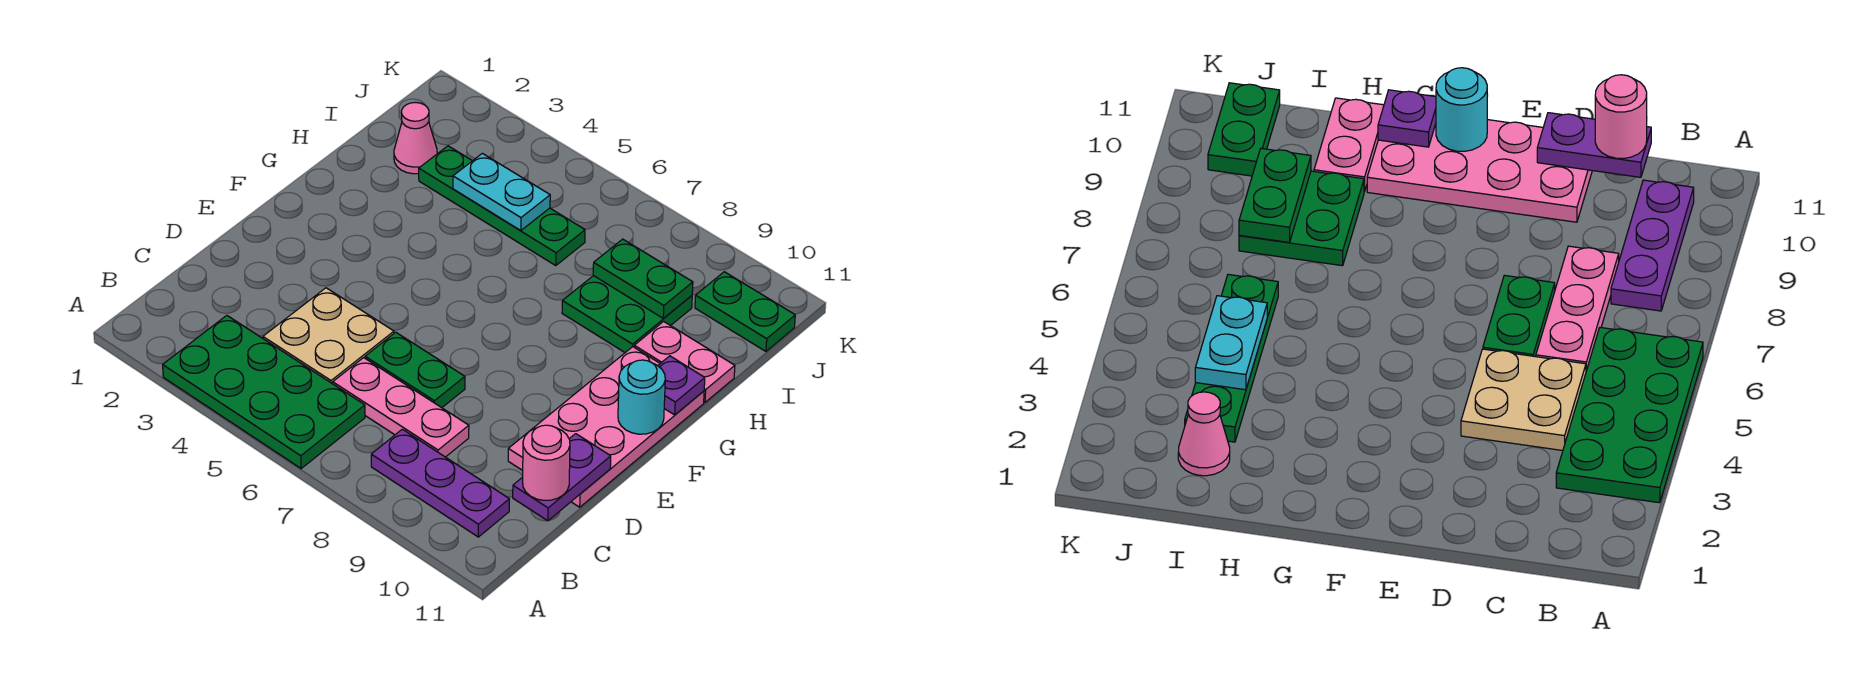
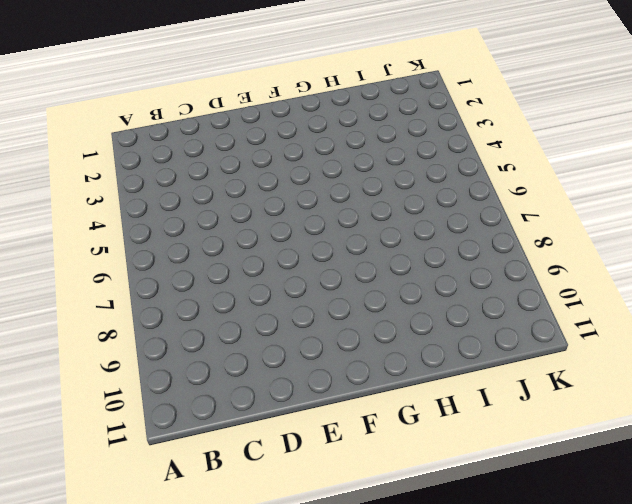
none -> green 2x4 plate [163,316,365,468]
none -> purple 1x3 plate [371,429,509,537]
none -> tan 2x2 plate [263,288,394,384]

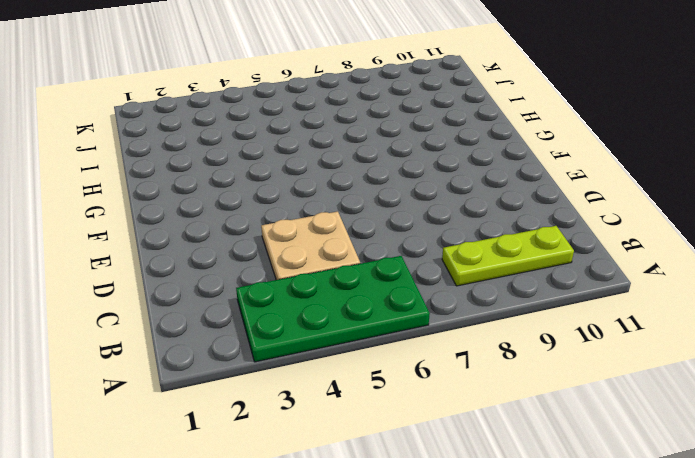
lime 1x3 plate [442,226,574,286] -> purple 1x3 plate [371,429,509,537]
none -> pink 1x3 plate [333,358,469,457]
none -> green 1x2 plate [365,332,465,408]
none -> pink 2x4 plate [508,347,704,507]

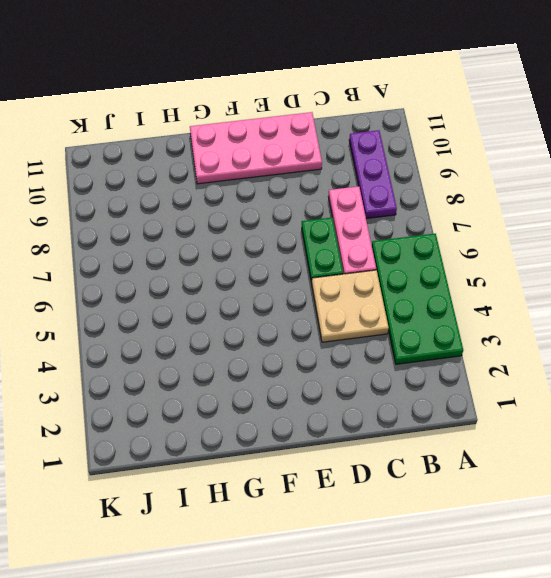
none -> green 2x2 plate [562,276,692,353]
none -> pink 1x2 plate [634,321,735,402]
none -> pink 1x1 cone [394,102,437,174]

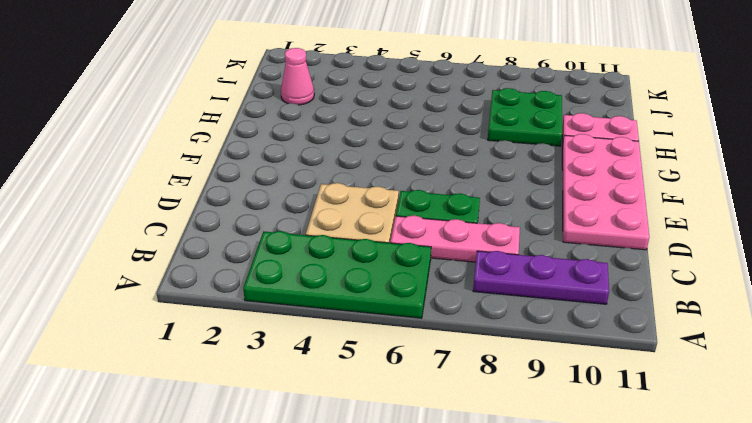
none -> green 1x4 plate [419,146,585,266]
none -> green 1x2 plate [695,272,795,351]
none -> purple 1x2 plate [513,434,611,521]

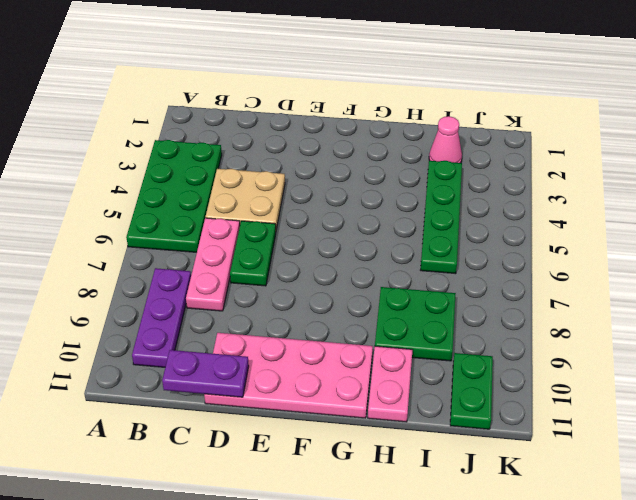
none -> cyan 1x1 round brick [618,360,665,434]
none -> purple 1x1 plate [658,356,705,415]
none -> cyan 1x2 plate [453,153,550,231]

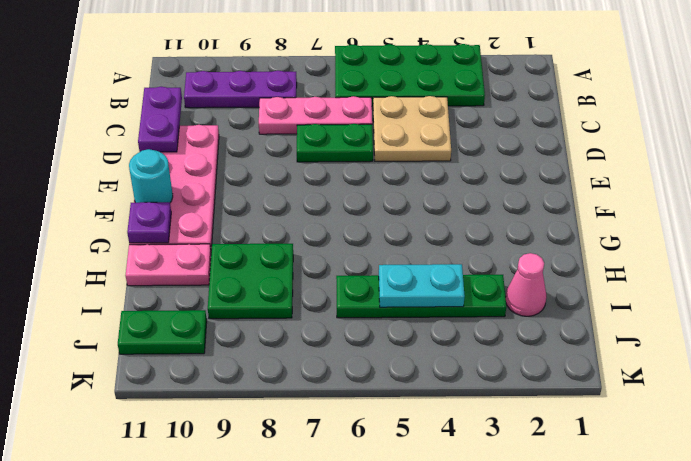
none -> green 1x2 plate [593,239,693,319]
none -> pink 1x1 round brick [523,425,570,500]

